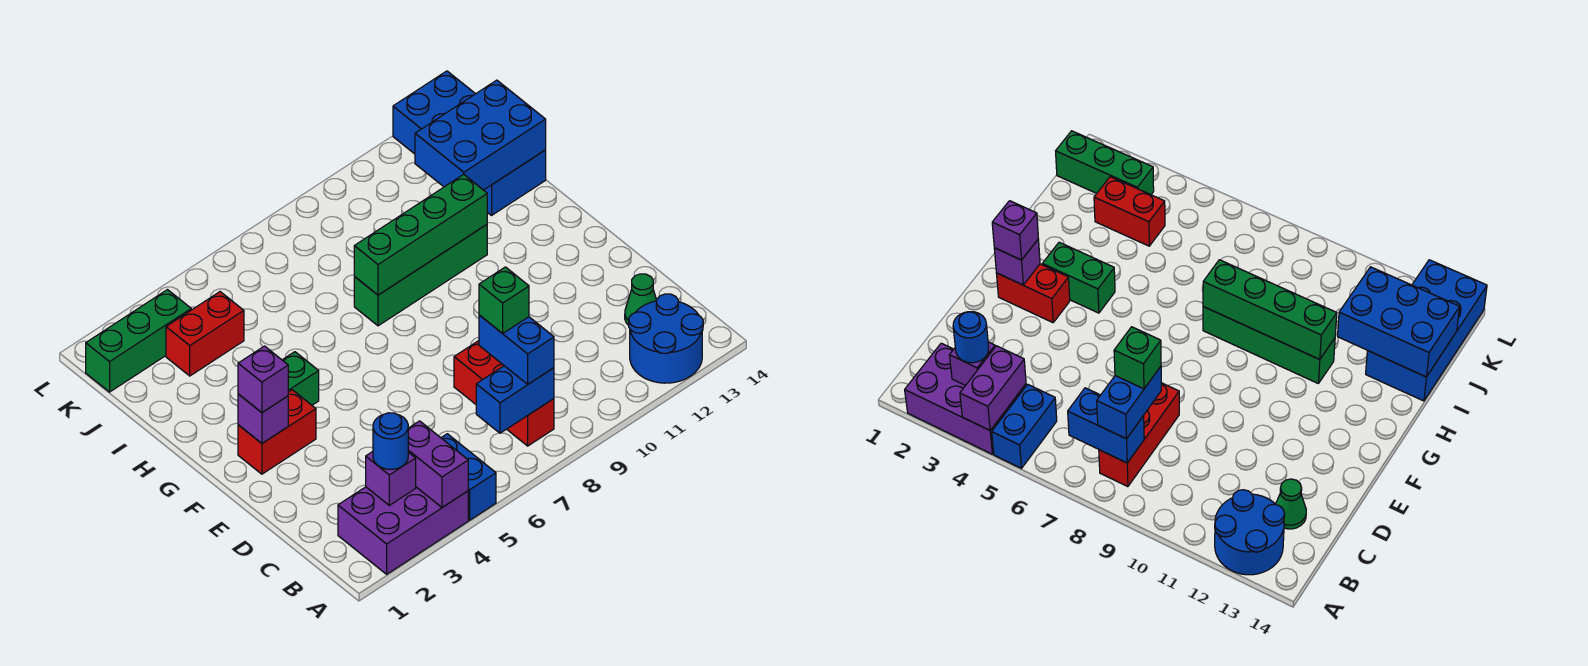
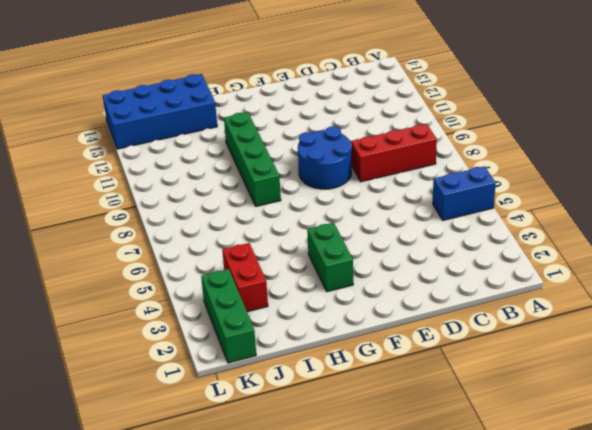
blue 2x2 round brick [298,126,352,189] -> blue 2x2 round brick moved to [629,294,703,383]
none -> purple 2x3 brick [338,487,468,574]
none -> green 1x1 cone [625,274,657,326]
none -> red 1x2 brick [238,390,316,474]

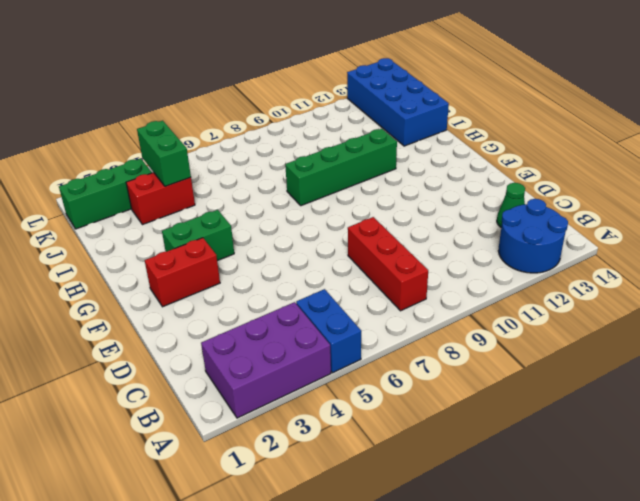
green 1x2 brick [137,121,191,186] -> none
none -> purple 1x2 brick [408,421,468,507]
none -> purple 1x1 brick [366,452,416,505]
none -> blue 1x2 brick [476,366,554,433]

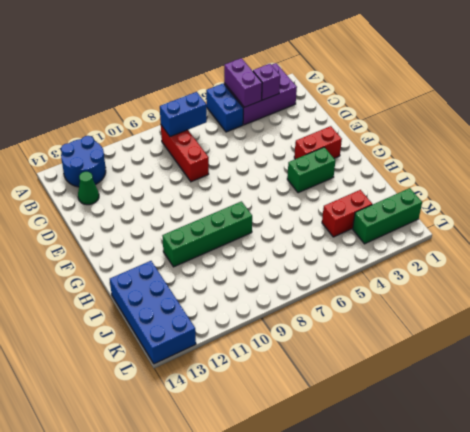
none -> purple 1x1 brick [238,394,288,443]
none -> green 1x4 brick [354,174,487,295]
none -> blue 2x3 brick [415,80,546,190]

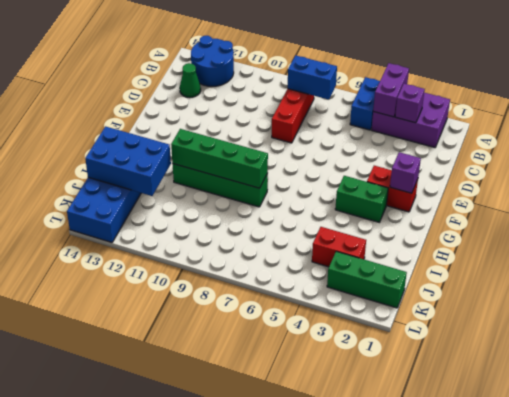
none -> blue 1x1 round brick [373,413,408,469]
none -> blue 1x2 brick [479,315,554,384]
none -> purple 1x1 brick [238,346,288,413]

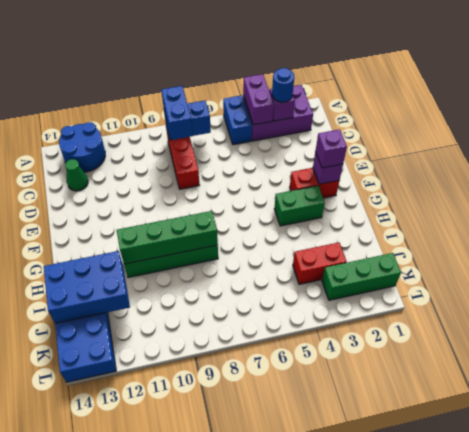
none -> green 1x1 brick [479,267,529,333]

